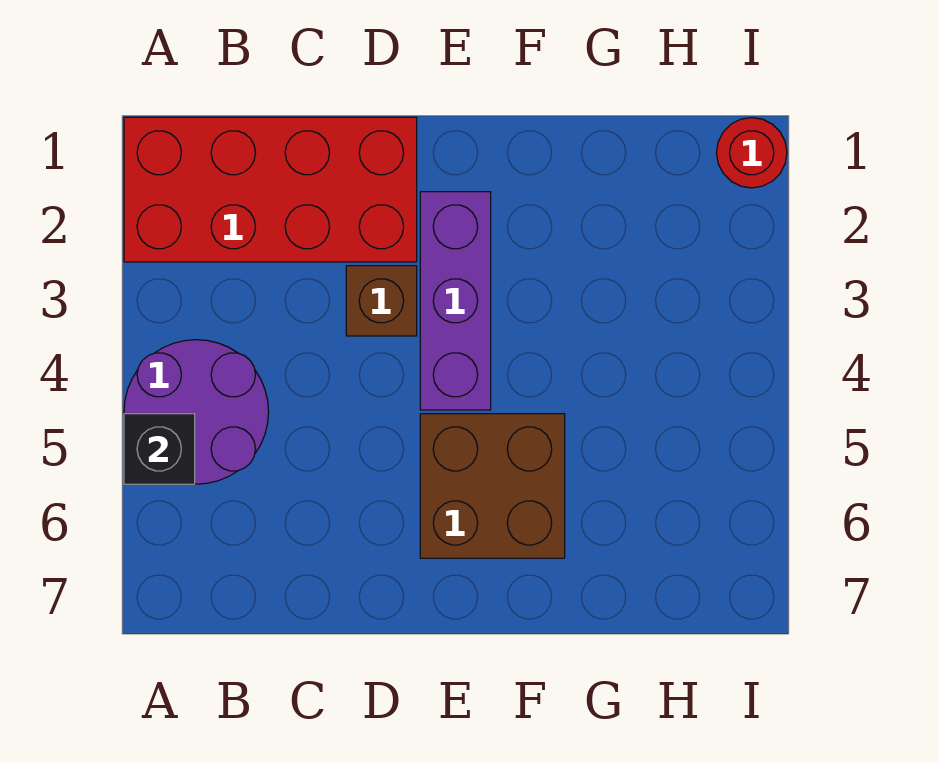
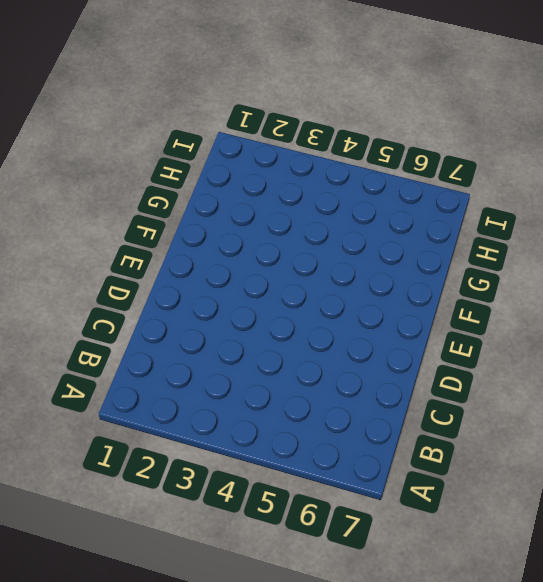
none -> red 2x4 brick [124,117,417,262]
none -> purple 2x2 round brick [124,340,269,484]

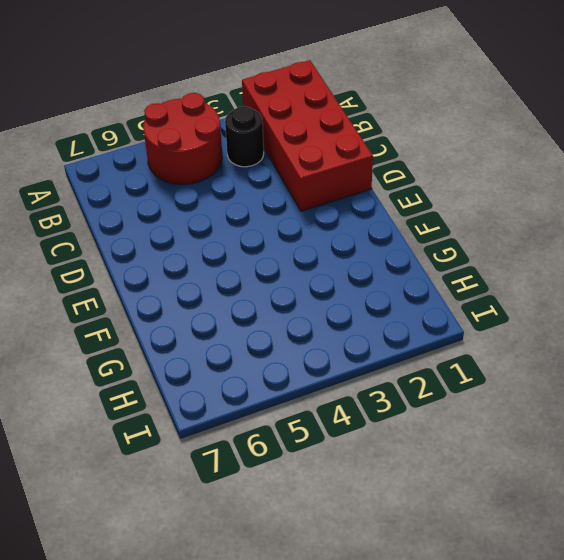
red 2x2 round brick [143,93,222,184] -> purple 2x2 round brick [124,340,269,484]
black 1x1 round brick [225,106,264,167] -> none
none -> brown 1x1 brick [346,266,417,336]
none -> purple 1x3 brick [420,192,491,410]

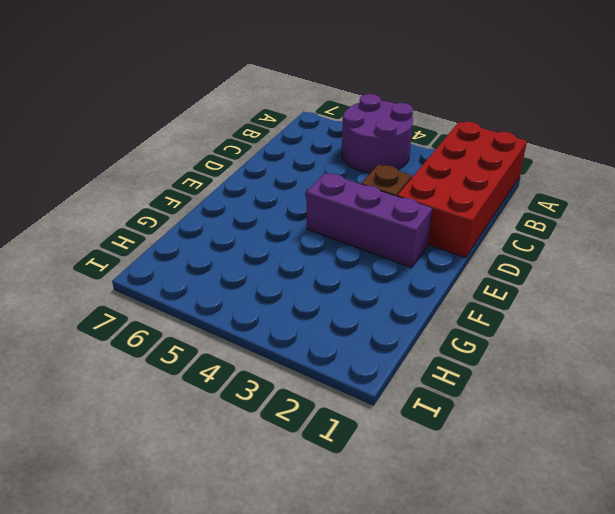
none -> brown 2x2 brick [420,414,565,558]
none -> red 1x1 round brick [716,118,787,188]

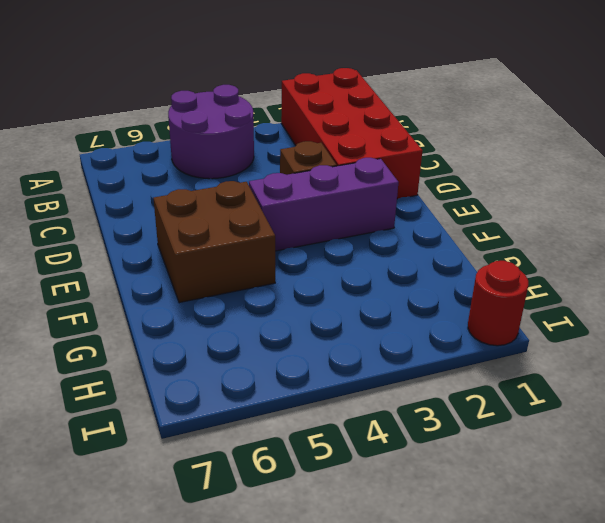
none -> black 1x1 brick [124,414,195,484]

